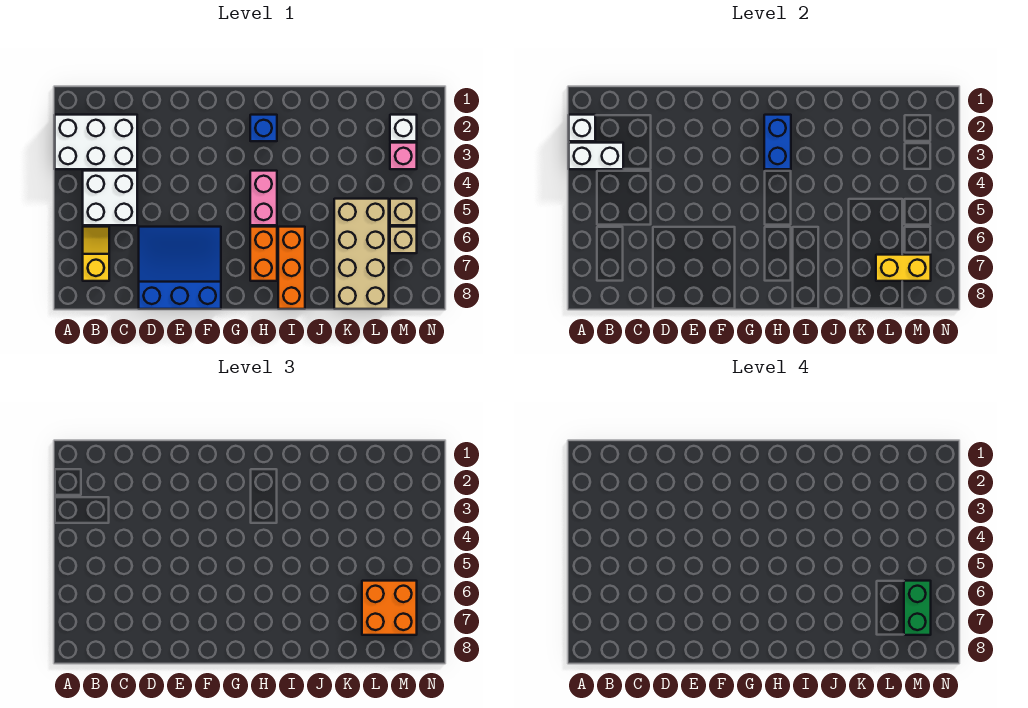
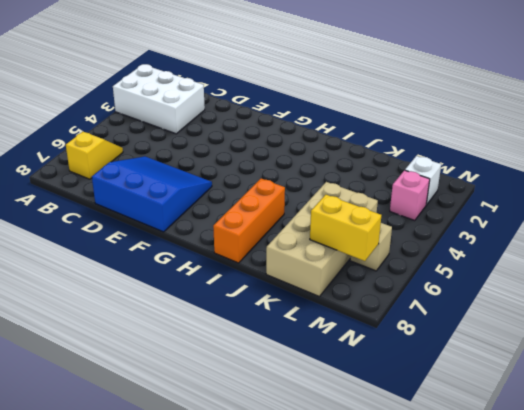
none -> white 2x2 brick [83,171,137,225]
none -> blue 1x1 brick [250,115,277,141]
none -> pink 1x2 brick [250,171,277,225]

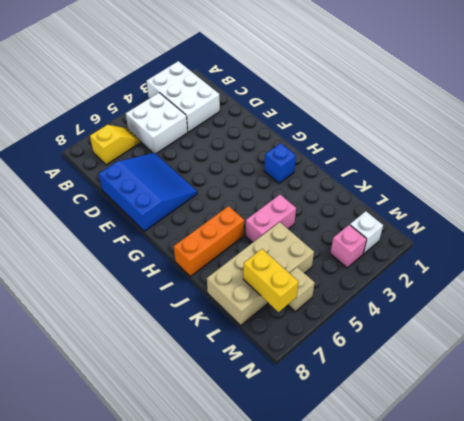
pink 1x2 brick [245,195,296,243] -> pink 1x2 brick moved to [250,171,277,225]
none -> orange 1x2 brick [250,227,277,281]
none -> tan 1x1 brick [390,199,417,225]
none -> white 1x1 brick [569,115,595,141]

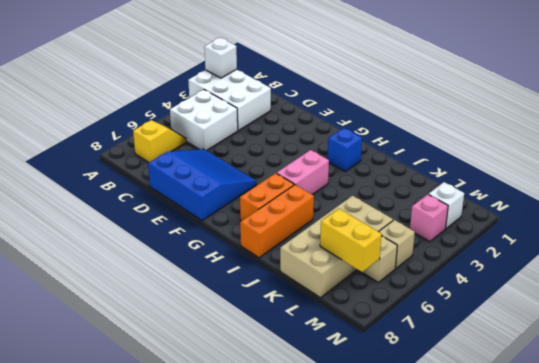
none -> white 1x2 brick [569,143,623,169]
none -> blue 1x2 brick [764,115,791,169]
none -> orange 2x2 brick [362,581,417,635]

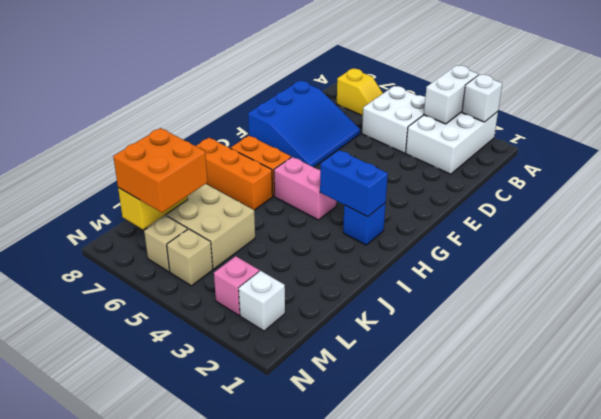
none -> green 1x2 brick [904,581,931,635]

